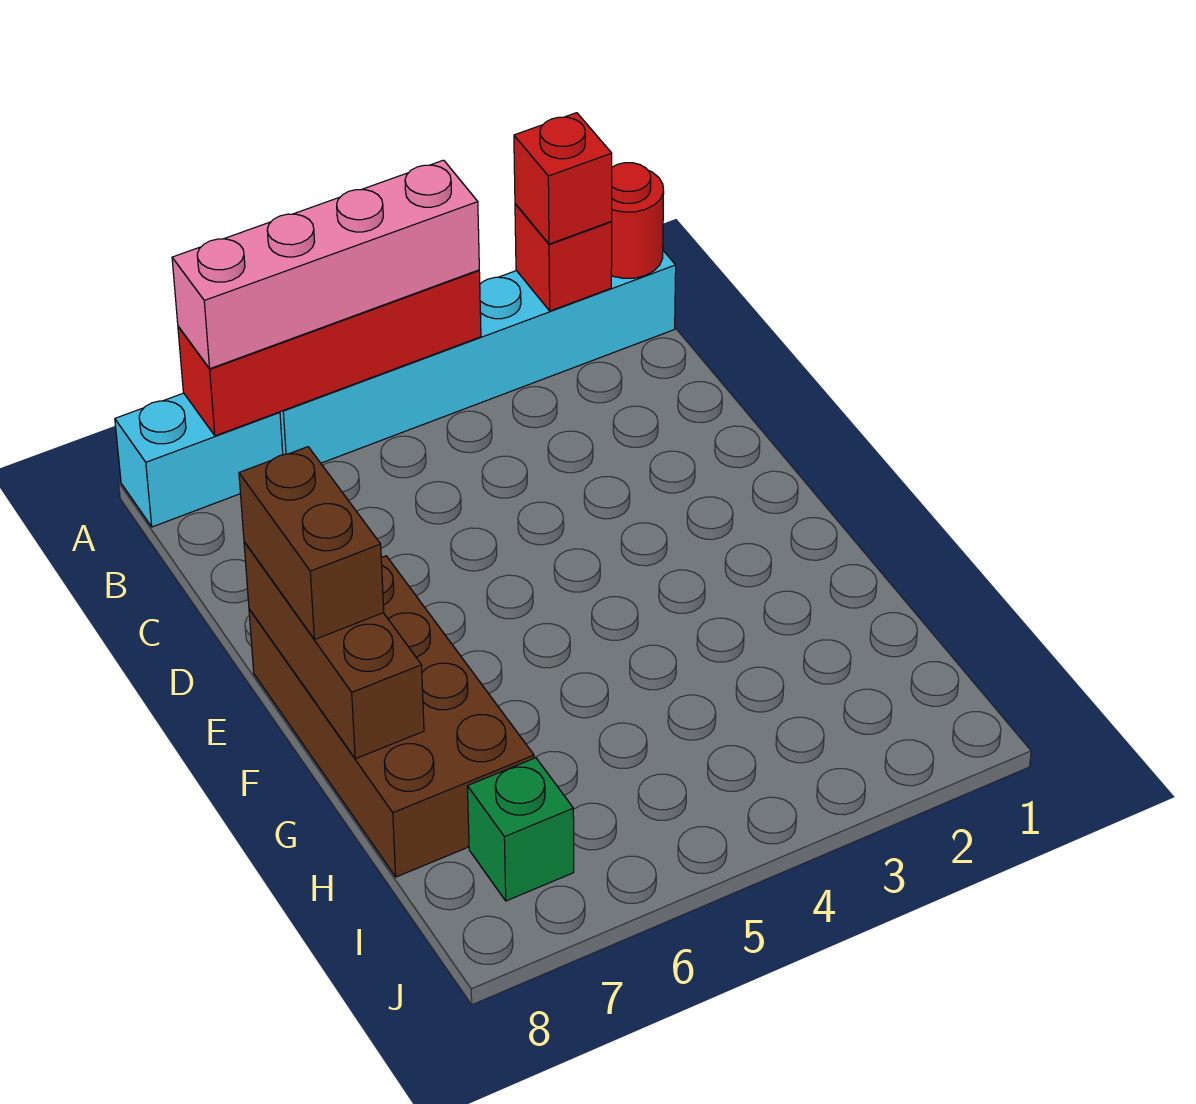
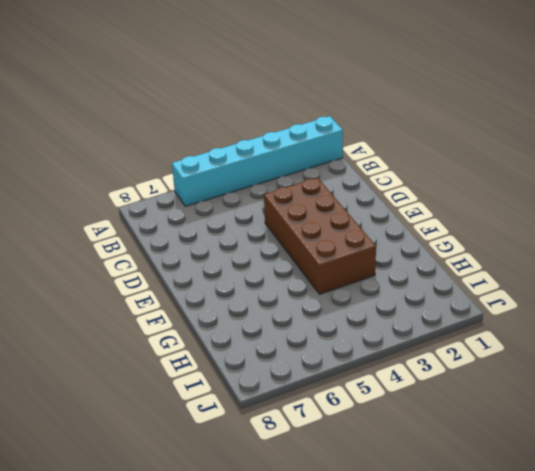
brown 2x4 brick [264,178,376,294] -> brown 2x4 brick moved to [249,556,534,877]
none -> cyan 1x2 brick [115,393,283,527]
none -> green 1x1 brick [467,758,574,901]

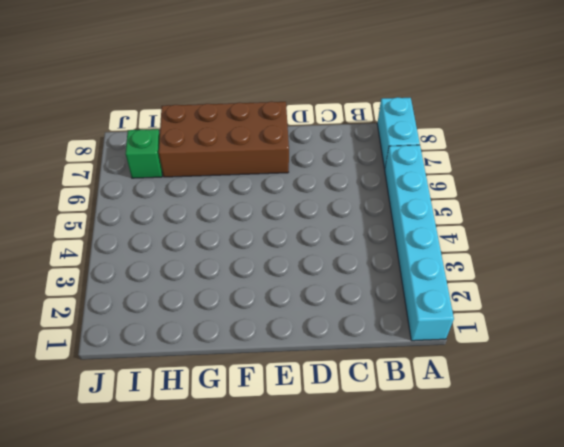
none -> red 1x1 round brick [611,163,664,278]
none -> red 1x1 brick [515,204,612,311]

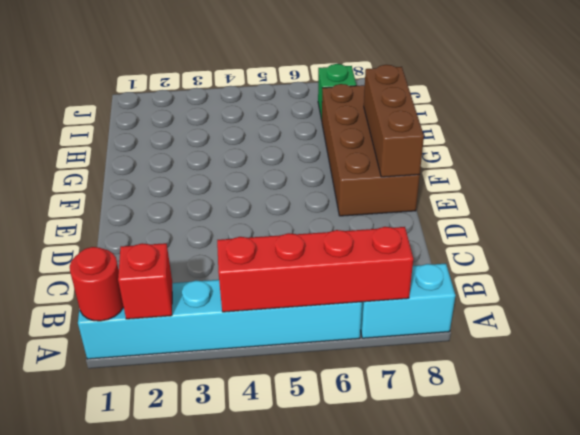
none -> red 1x1 brick [514,113,612,244]
none -> pink 1x4 brick [172,160,479,369]

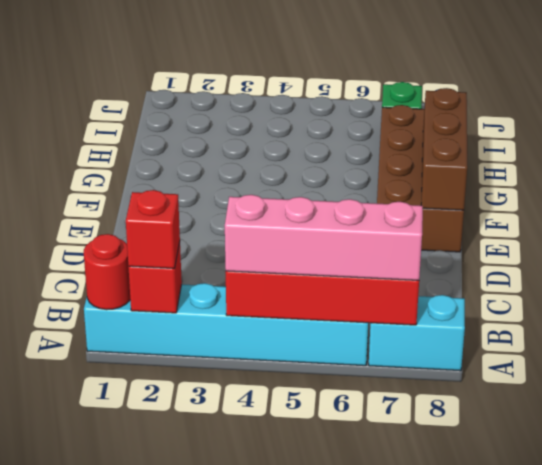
none -> brown 1x2 brick [239,447,384,640]

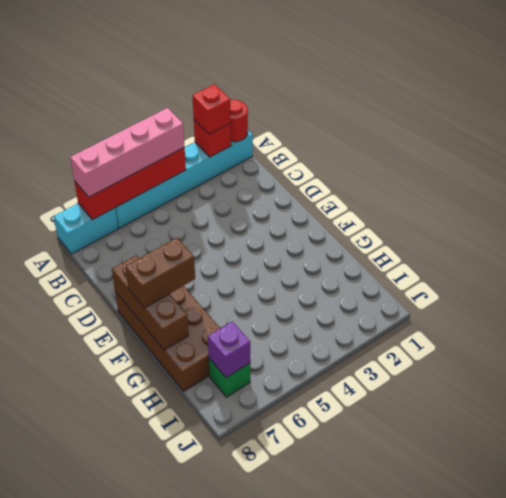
brown 1x2 brick [125,238,195,308] -> brown 1x2 brick turned to [239,447,384,640]
purple 1x1 brick [208,322,250,377] -> none

